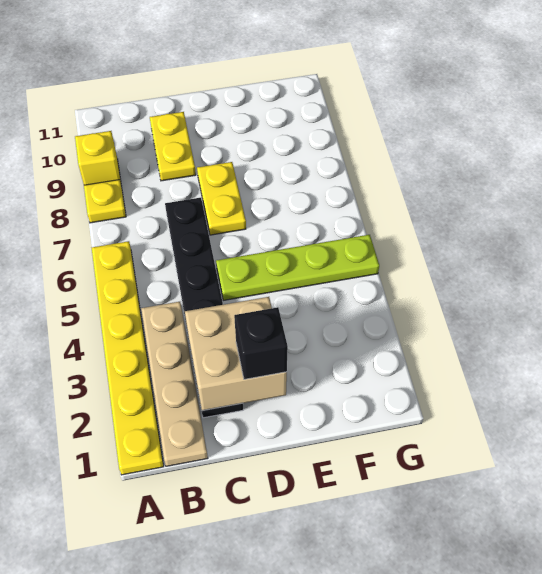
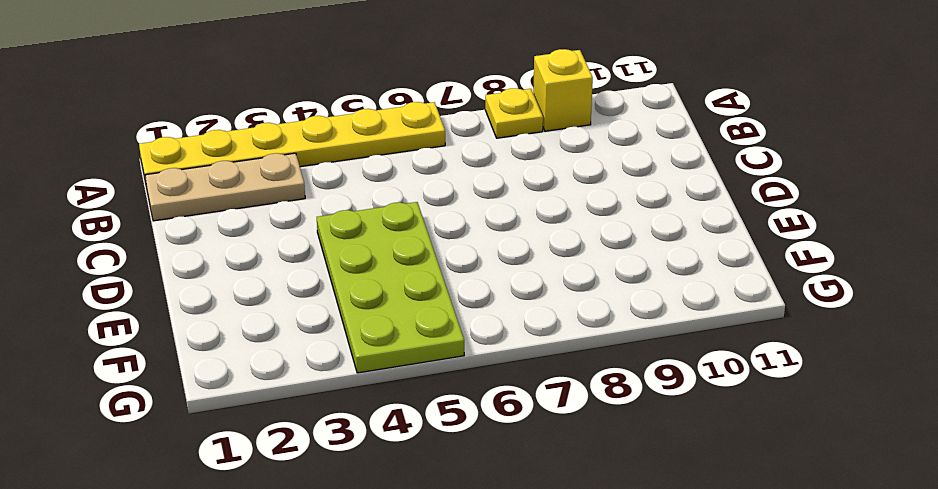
tan 1x3 plate [145,153,305,221] -> tan 1x4 plate [141,302,208,466]
lime 2x4 plate [317,202,464,373] -> lime 1x4 plate [216,235,379,300]
none -> black 1x6 plate [165,198,243,418]
none -> yellow 1x2 plate [150,112,196,181]

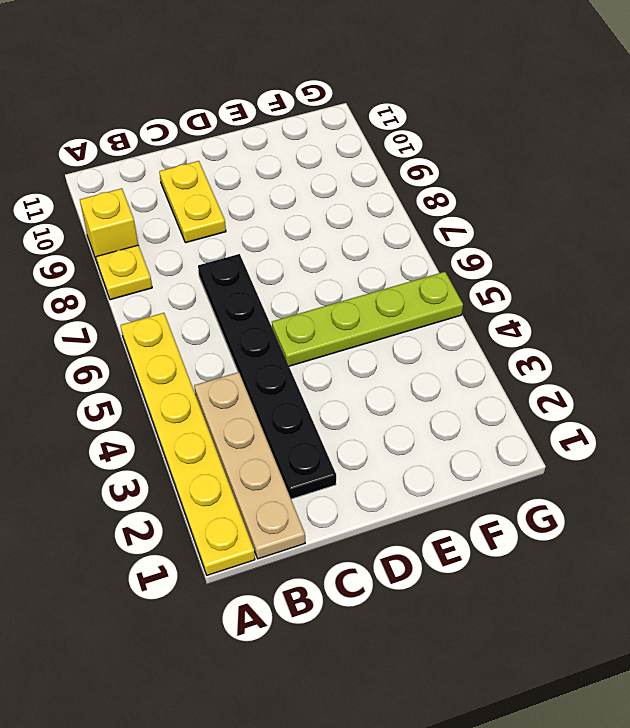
none -> yellow 1x2 plate [197,162,246,235]
none -> tan 2x2 brick [185,297,287,411]

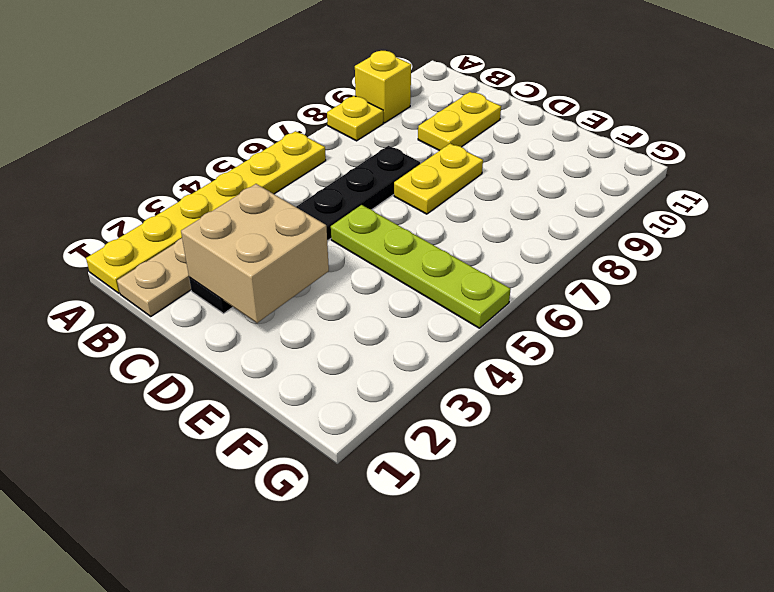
none -> black 1x1 brick [234,307,288,379]

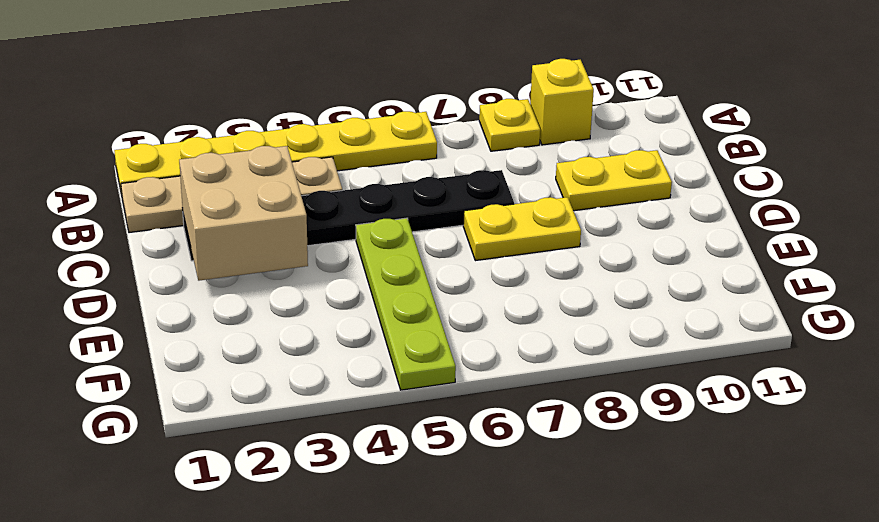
none -> black 1x1 brick [234,307,288,379]

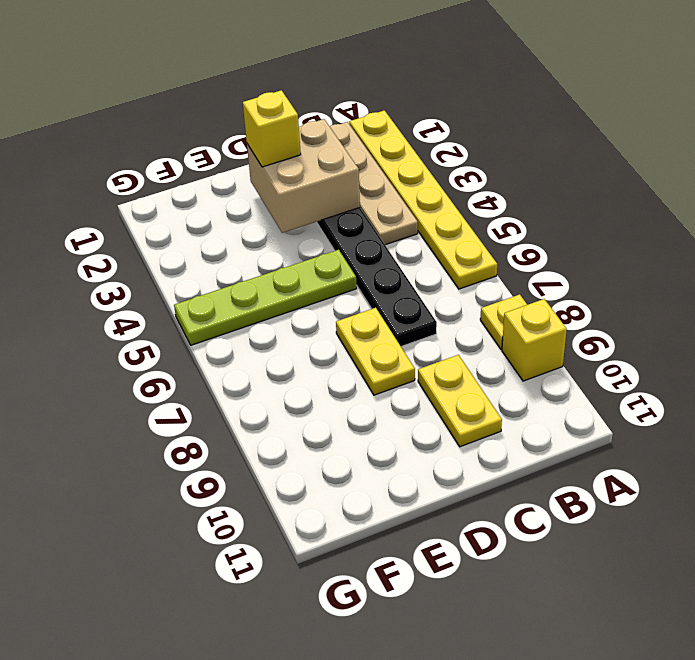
yellow 1x1 brick [243,90,301,167] -> black 1x1 brick [234,307,288,379]

